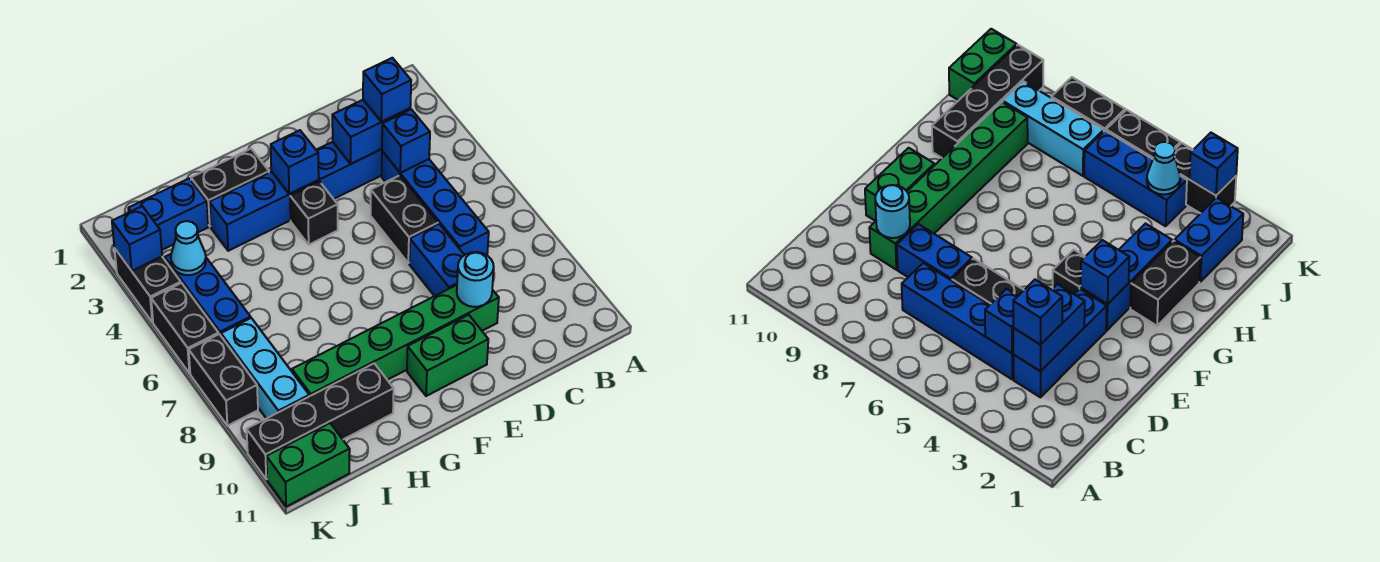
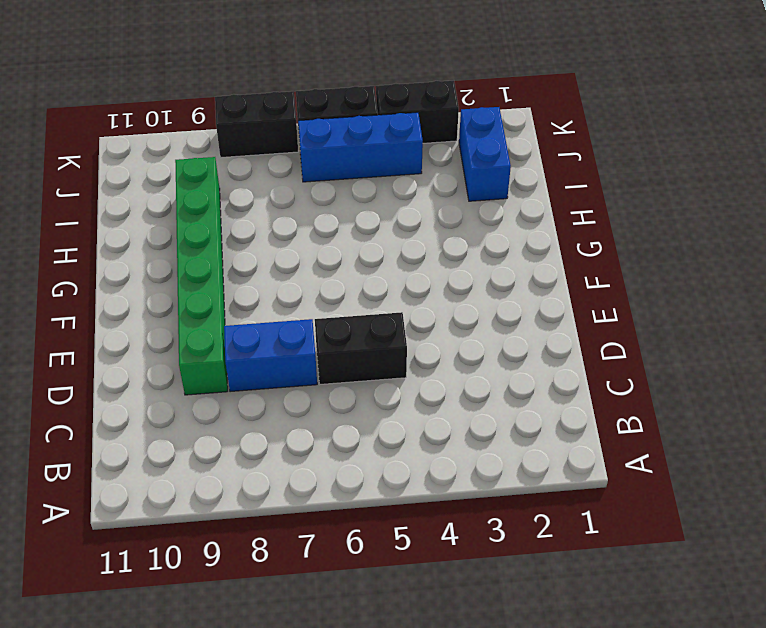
none -> blue 1x3 brick [316,142,382,199]
none -> blue 1x4 brick [382,151,489,255]
none -> green 1x2 brick [407,315,488,396]

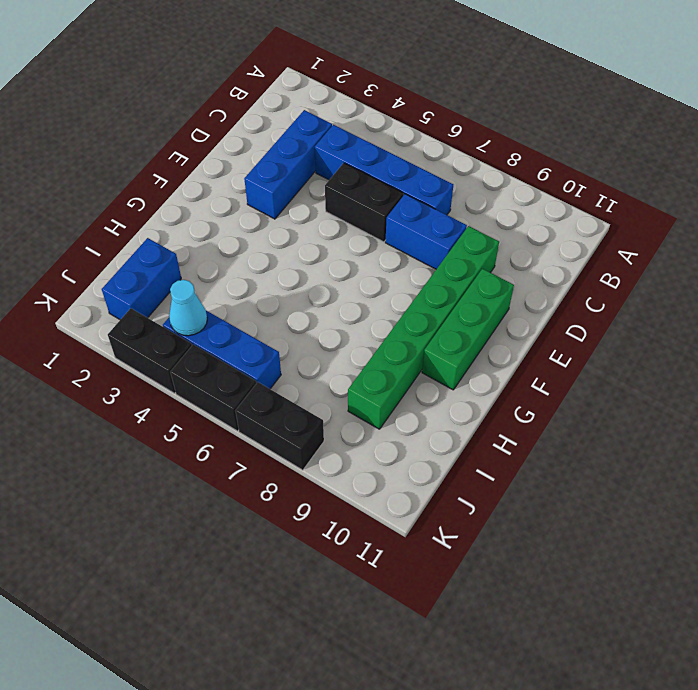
green 1x3 brick [422,269,514,390] -> green 1x2 brick [407,315,488,396]
none -> blue 1x3 brick [209,172,319,251]
none -> black 1x1 brick [290,181,338,244]
none -> black 1x2 brick [191,149,269,226]

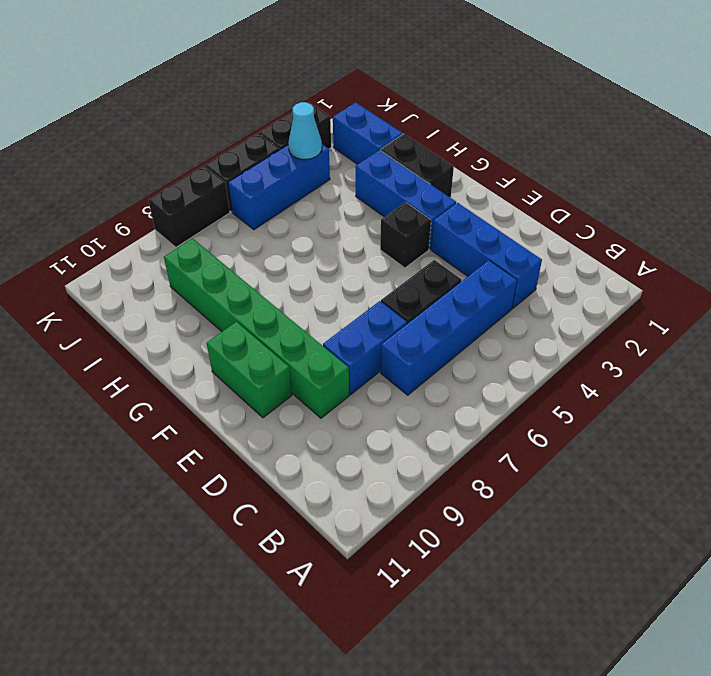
none -> black 1x4 brick [247,363,394,479]
none -> cyan 1x3 brick [221,318,309,419]
none -> green 1x2 brick [266,423,350,507]

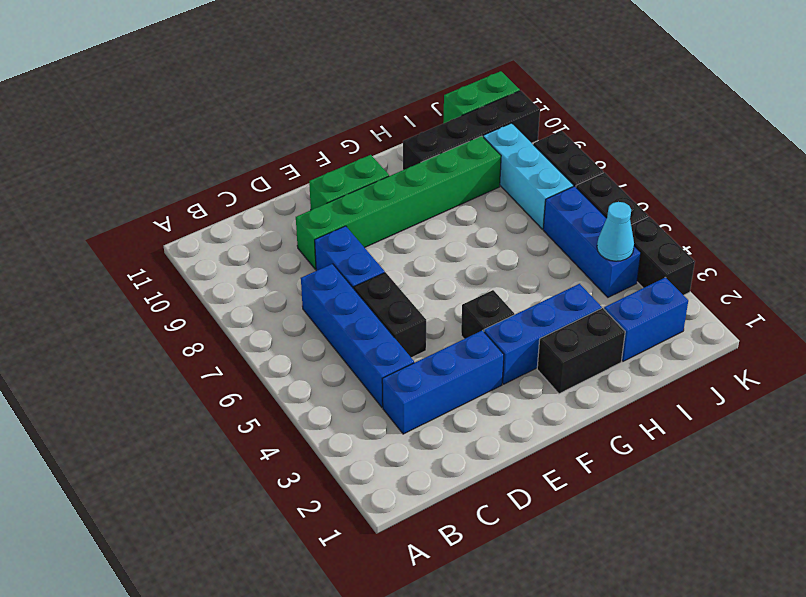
none -> blue 1x2 brick [332,100,410,164]
none -> blue 1x1 brick [382,109,430,173]
none -> cyan 1x1 round brick [457,252,494,307]

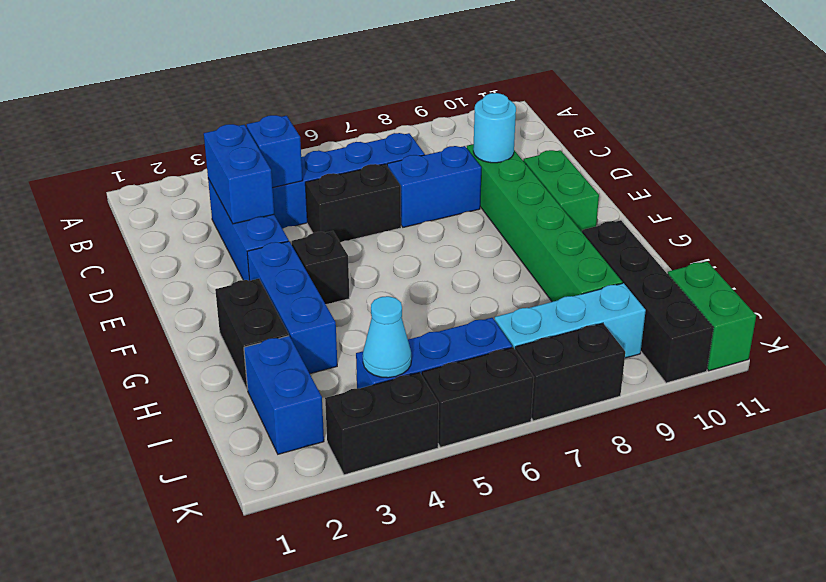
none -> blue 1x1 brick [271,130,319,194]
none -> blue 1x1 brick [112,206,162,271]
none -> blue 1x1 brick [363,58,411,122]

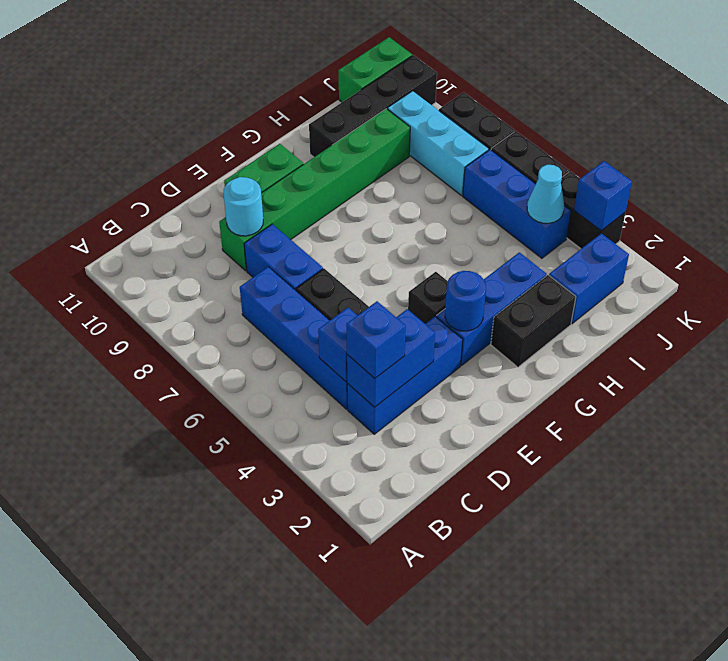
blue 1x1 round brick [445,271,486,331] -> blue 1x1 brick [271,130,319,194]

